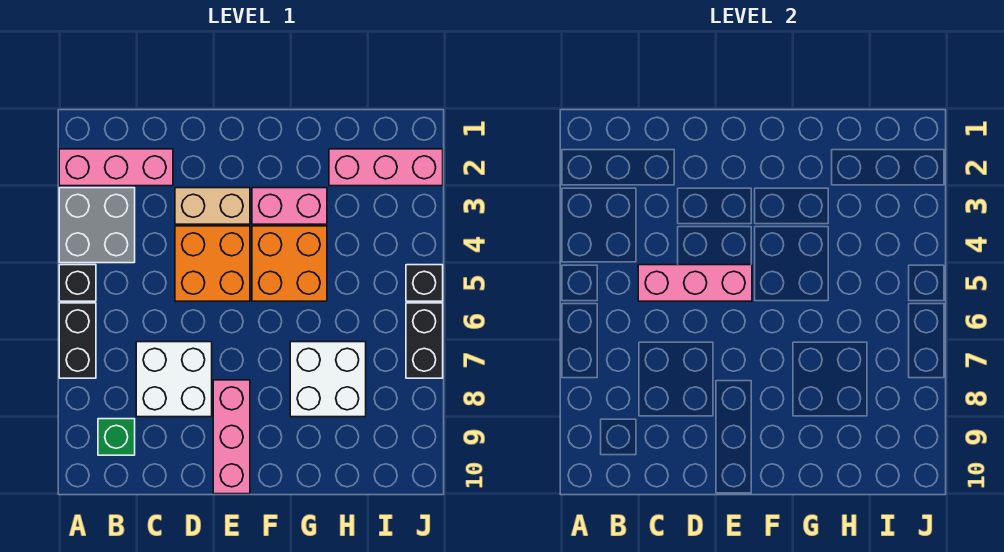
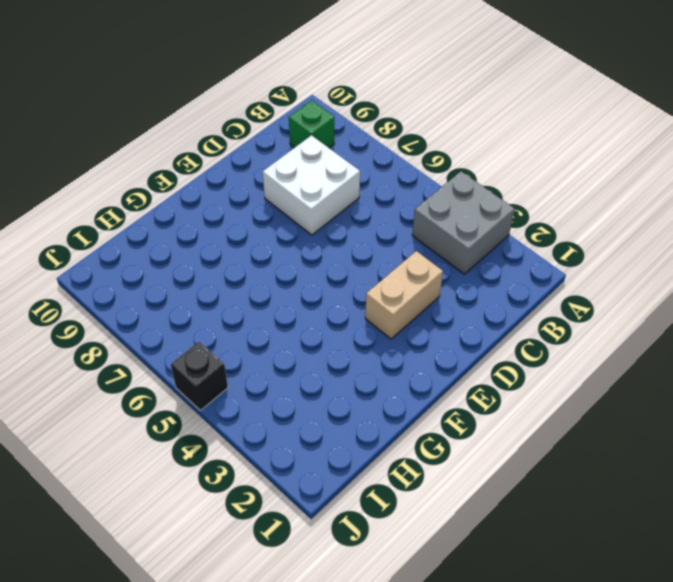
none -> pink 1x3 brick [59,149,173,186]
none -> black 1x1 brick [59,265,96,301]
none -> black 1x2 brick [59,303,96,378]

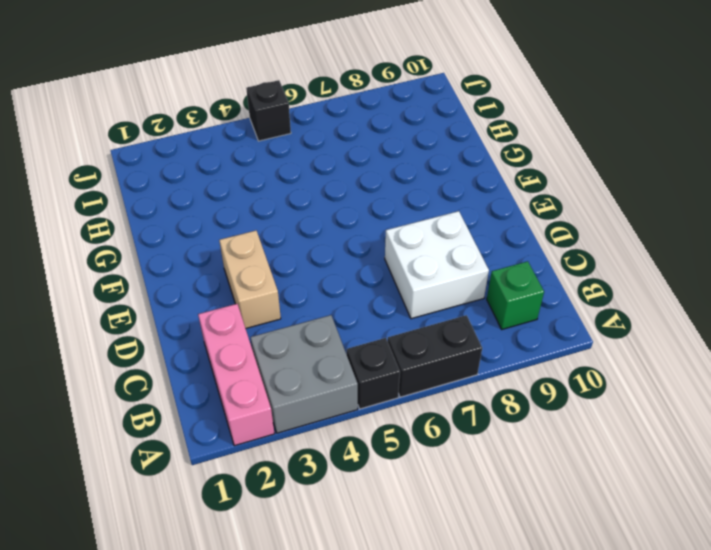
none -> orange 2x2 brick [175,226,250,301]
none -> pink 1x3 brick [213,380,250,494]
none -> pink 1x2 brick [252,188,327,224]

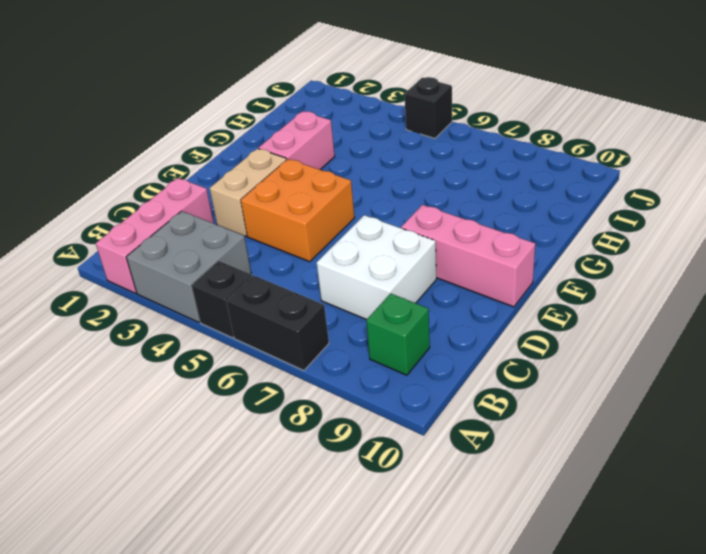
none -> orange 2x2 brick [252,226,327,301]
none -> white 2x2 brick [290,342,366,417]
none -> pink 1x3 brick [329,149,443,186]

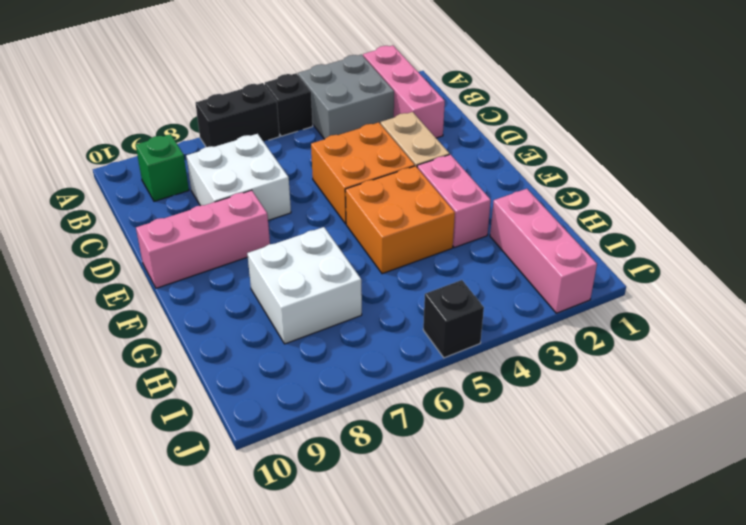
none -> black 1x2 brick [406,303,443,378]
none -> pink 1x3 brick [638,265,752,301]

